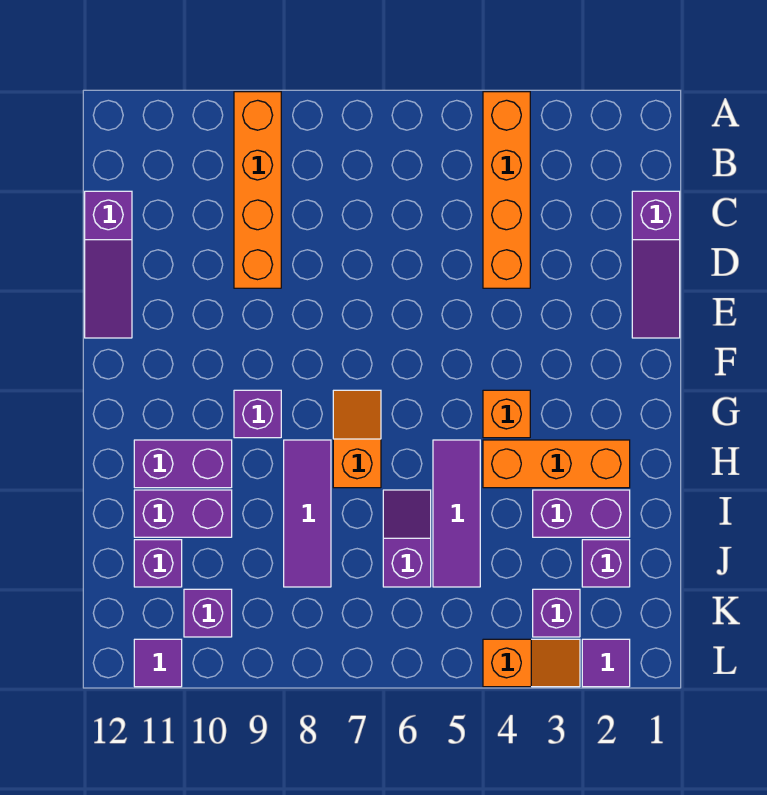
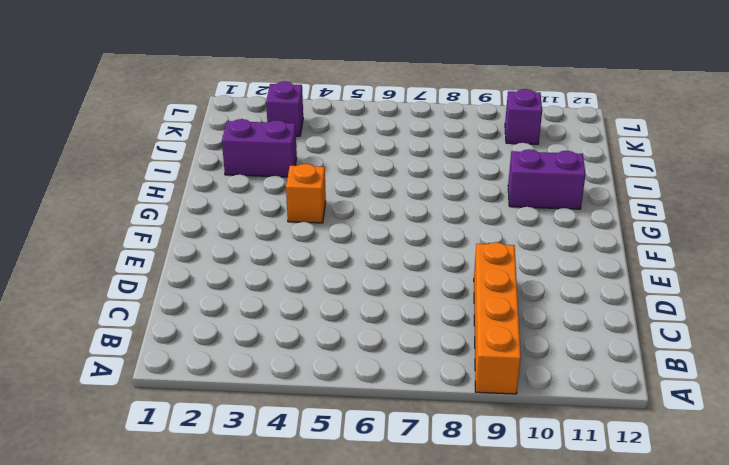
none -> orange 1x4 brick [483,92,530,288]
none -> purple 1x3 slope [632,191,680,338]
none -> purple 1x3 slope [85,191,132,338]

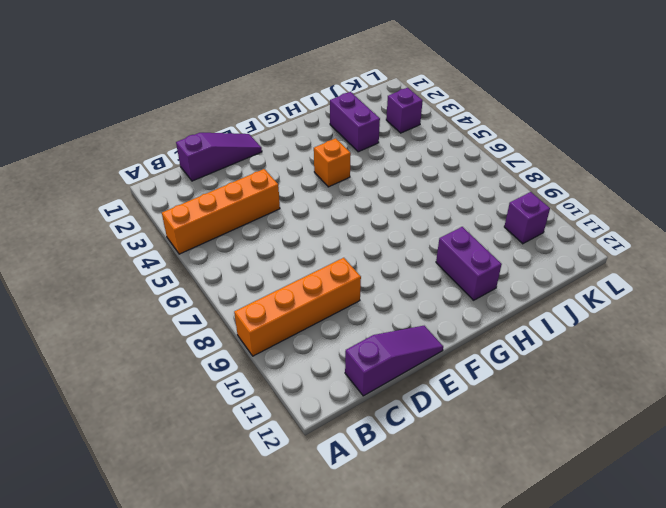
none -> orange 1x2 slope [333,390,381,488]
none -> purple 1x1 brick [234,390,281,438]
none -> orange 1x3 brick [483,440,630,488]

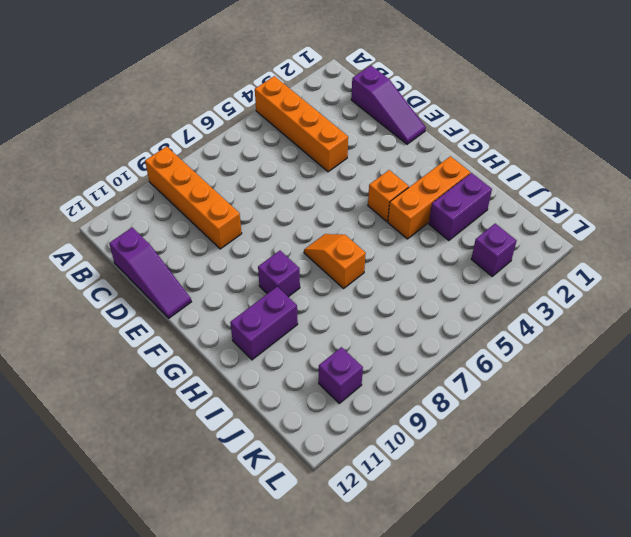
none -> purple 1x3 tile [433,440,480,587]
none -> purple 1x3 tile [284,440,331,587]
none -> purple 1x2 slope [383,490,431,587]

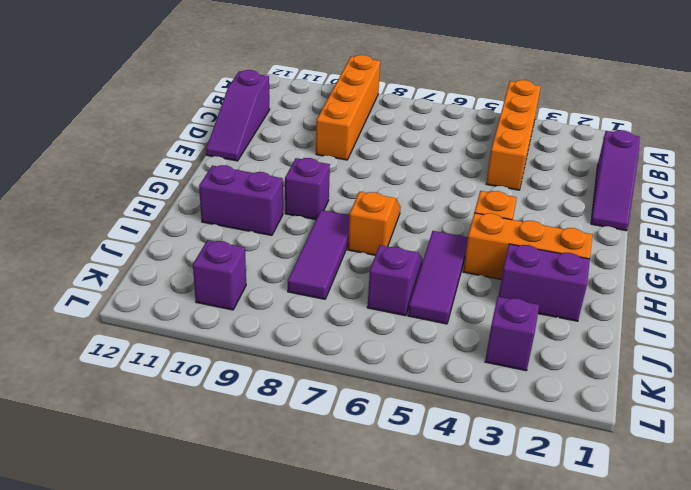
none -> purple 1x2 brick [134,490,232,537]
none -> purple 1x1 brick [582,540,630,587]
none -> purple 1x1 brick [134,540,182,587]

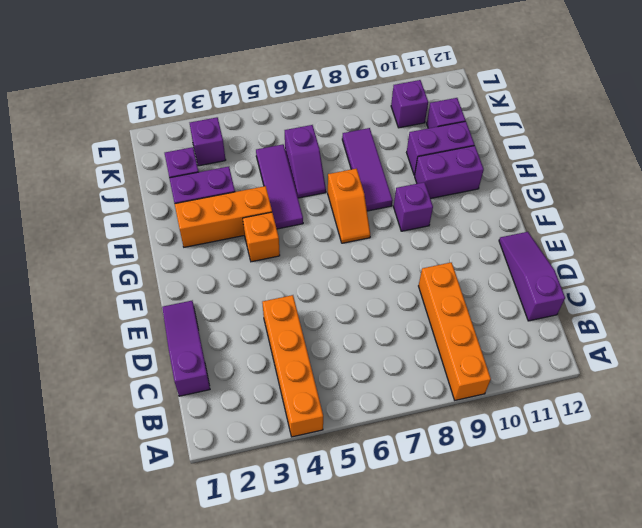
none -> purple 1x1 tile [582,639,630,687]
none -> orange 1x2 slope [483,639,580,687]
none -> purple 1x1 tile [134,639,182,687]

